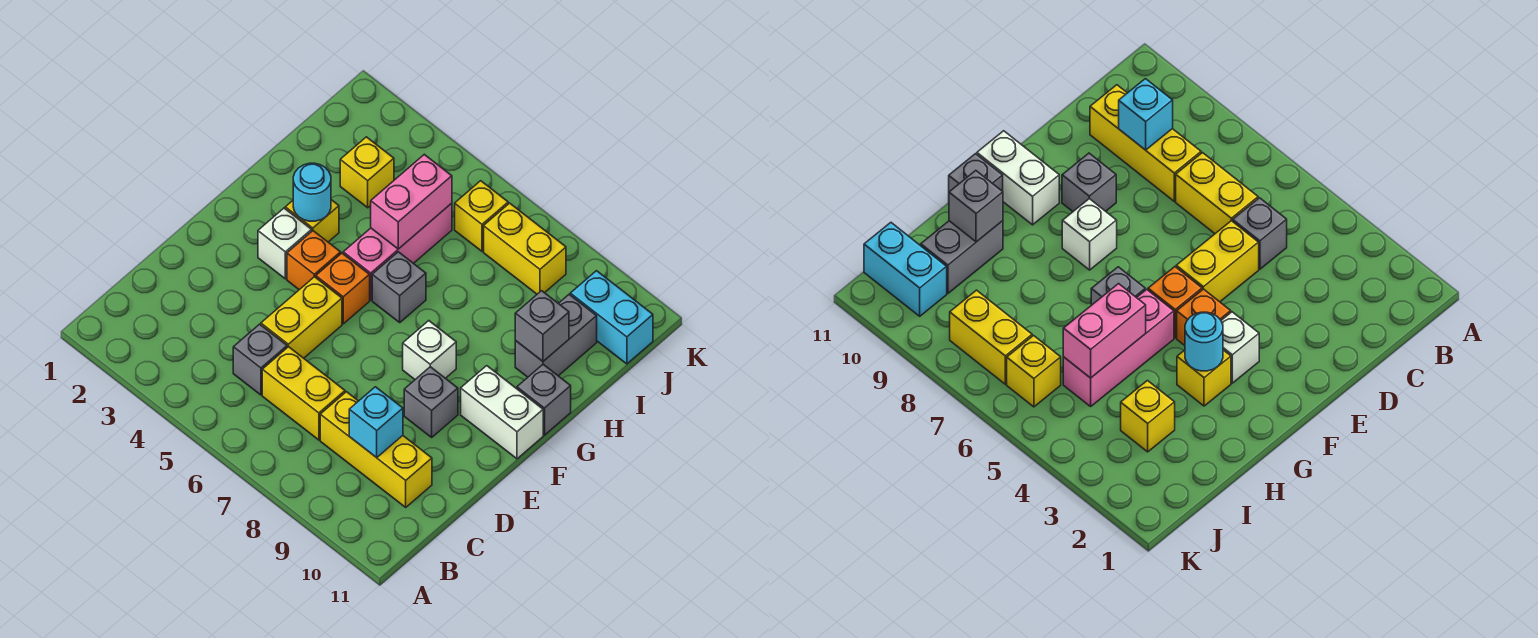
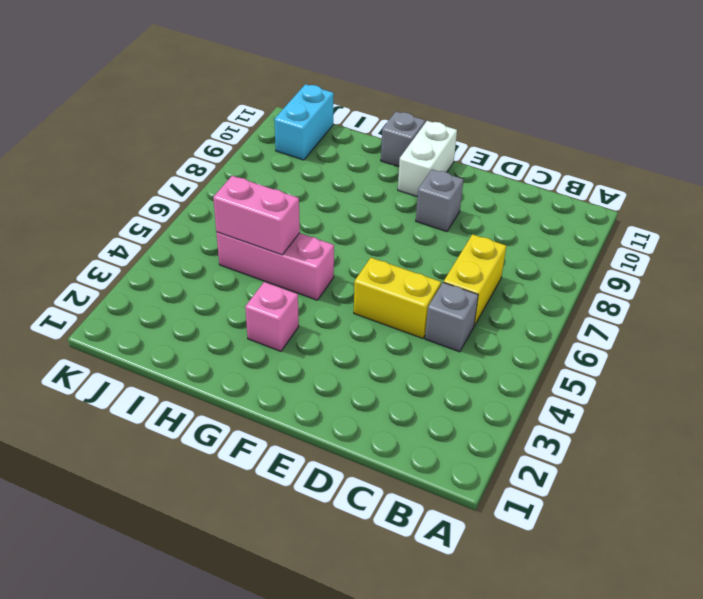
pink 1x1 brick [245,282,299,351] -> yellow 1x1 brick [285,200,339,242]
none -> yellow 1x3 brick [320,392,432,507]
none -> white 1x1 brick [258,208,312,279]
none -> orange 1x1 brick [287,231,341,290]

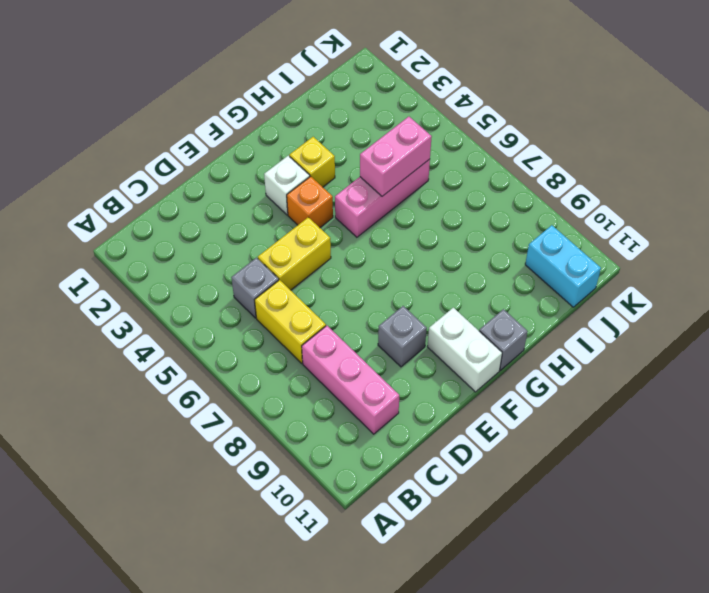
pink 1x3 brick [302,326,399,434] -> yellow 1x3 brick [320,392,432,507]
none -> orange 1x1 brick [316,253,370,324]
none -> white 1x1 brick [403,321,456,379]
none -> grey 1x1 brick [372,252,426,322]

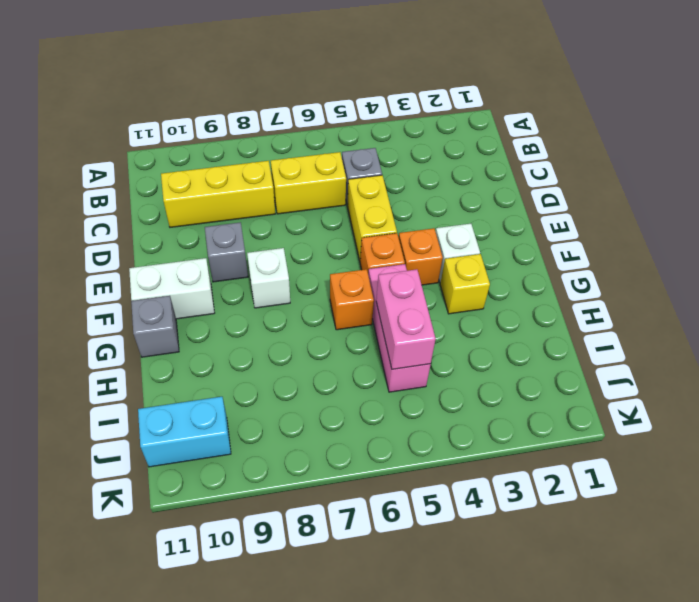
orange 1x1 brick [330,269,374,330] -> grey 1x1 brick [372,252,426,322]
none -> grey 1x2 brick [515,295,597,377]
none -> yellow 1x1 brick [340,137,394,208]
none -> yellow 1x1 brick [455,181,508,251]

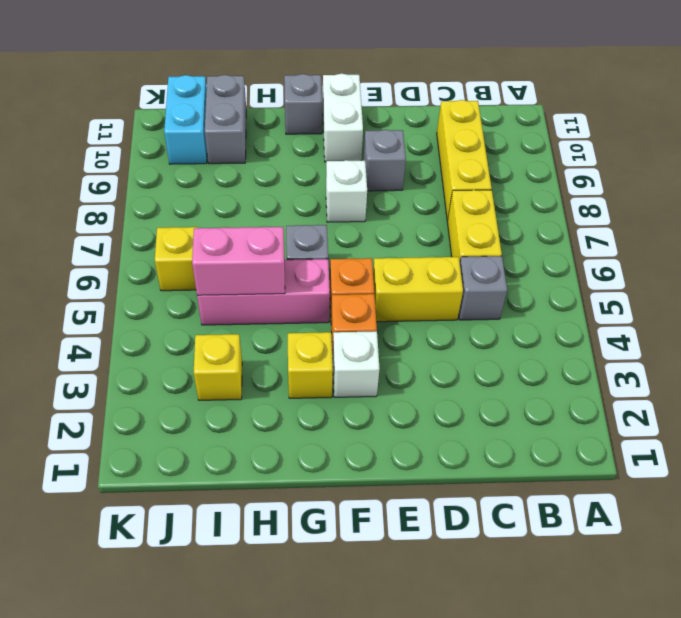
grey 1x2 brick [205,75,246,164] -> grey 1x2 brick turned to [515,295,597,377]
none -> yellow 1x2 brick [484,203,566,294]
none -> cyan 1x1 brick [349,387,403,458]
none -> cyan 1x1 round brick [293,163,331,221]

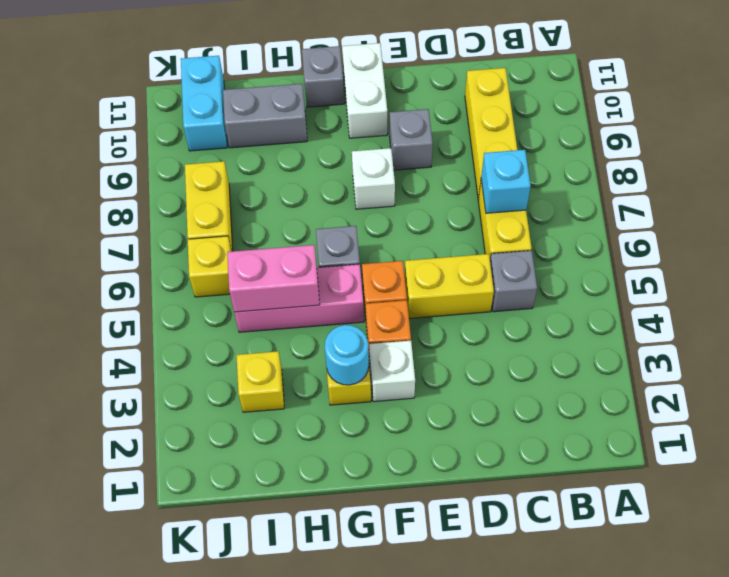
cyan 1x1 brick [481,150,531,213] -> cyan 1x1 brick moved to [349,387,403,458]
none -> grey 1x1 brick [515,291,569,361]

